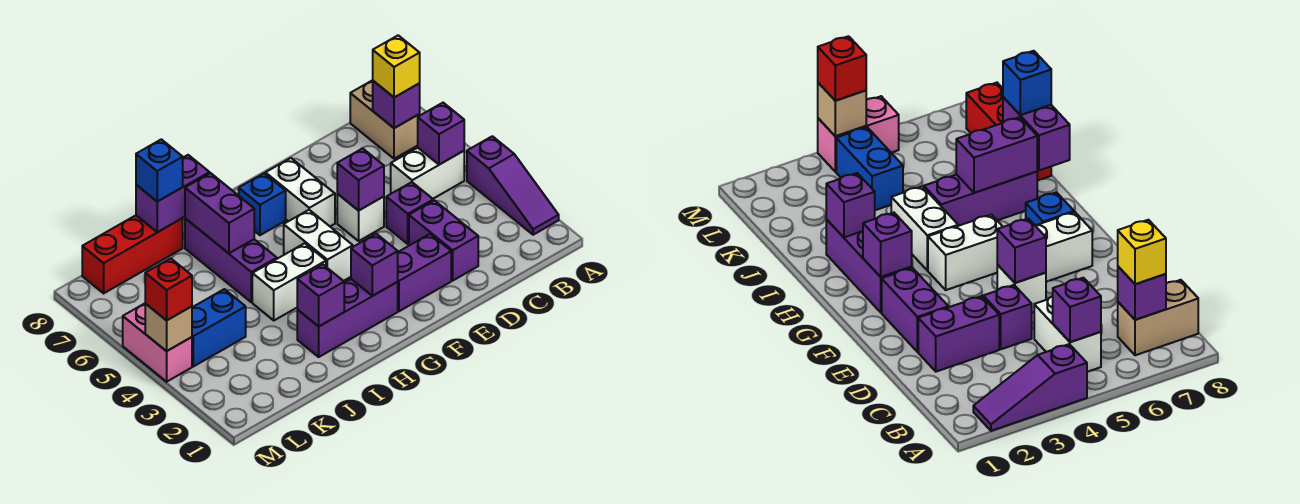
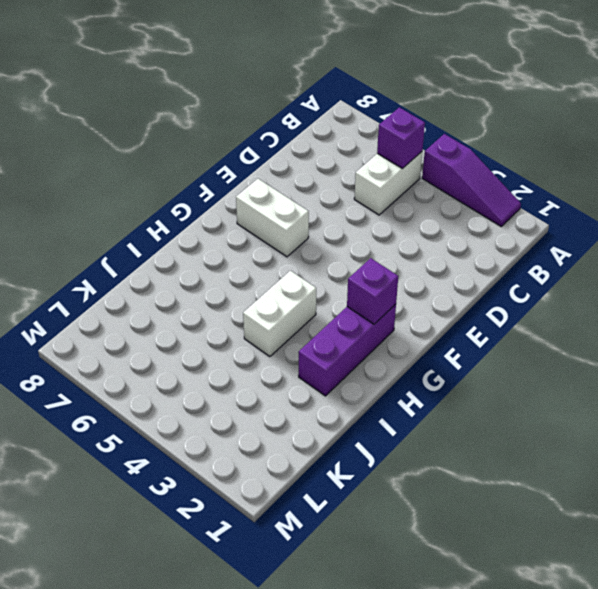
none -> tan 1x2 brick [350,80,420,159]
none -> purple 1x2 brick [409,200,478,280]
none -> purple 1x1 brick [386,182,433,244]

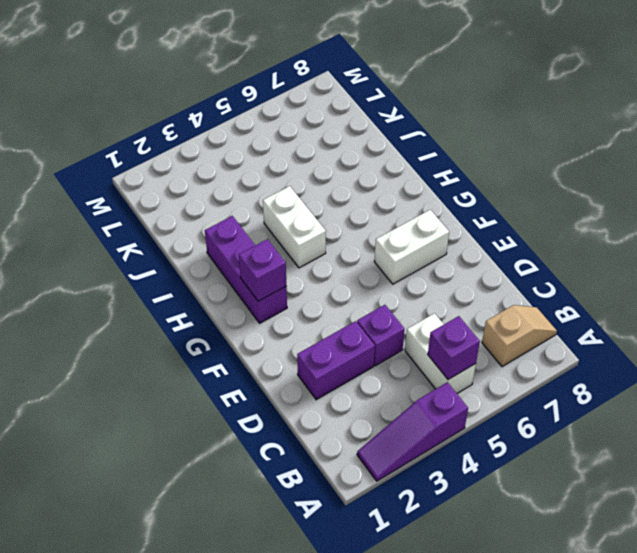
tan 1x2 slope [482,305,557,367] -> tan 1x2 brick [350,80,420,159]
none -> purple 1x2 brick [398,234,451,311]
none -> white 1x1 brick [337,194,384,241]
none -> white 1x2 brick [284,210,353,281]

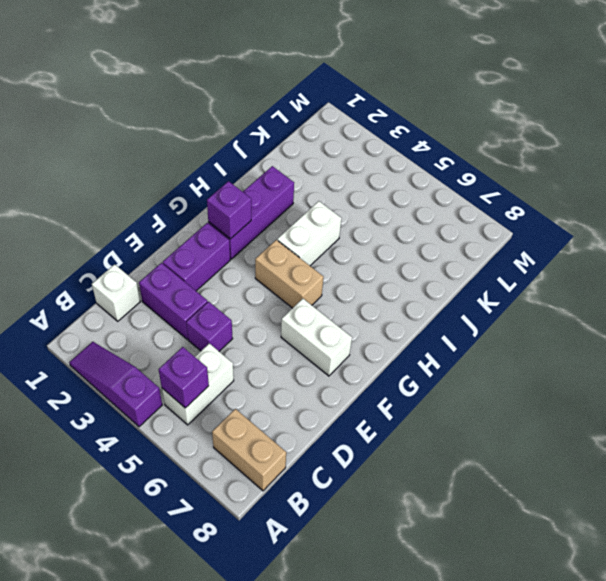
white 1x1 brick [92,264,140,321] -> white 1x1 brick moved to [337,194,384,241]
tan 1x2 brick [255,240,323,308] -> white 1x2 brick [284,210,353,281]
none -> blue 1x1 brick [239,173,286,235]
none -> purple 1x3 brick [185,219,277,302]
none -> red 1x3 brick [82,215,183,293]

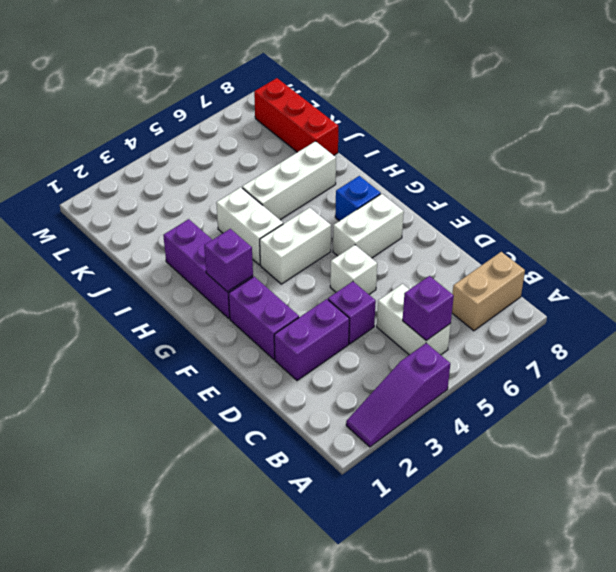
white 1x3 brick [242,141,336,220] -> purple 1x3 brick [185,219,277,302]
none -> blue 1x2 brick [192,289,246,366]
none -> pink 1x2 brick [123,303,192,382]
none -> purple 1x1 brick [373,81,420,128]

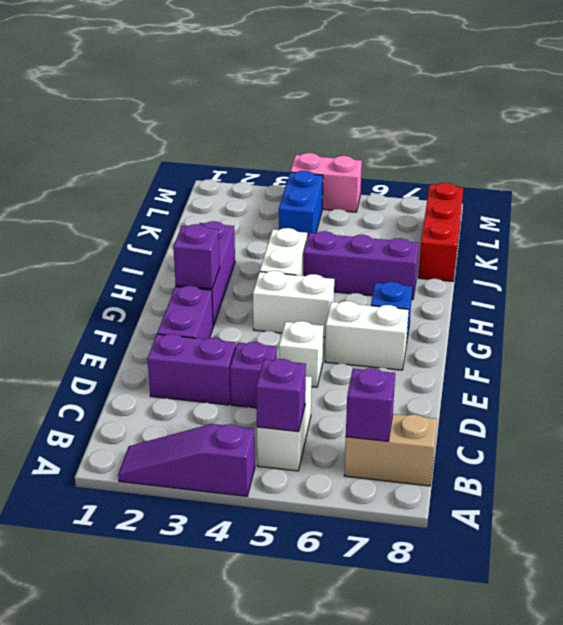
none -> purple 1x1 brick [337,148,384,211]
none -> purple 1x1 brick [297,264,344,326]
none -> purple 1x2 brick [185,173,254,253]

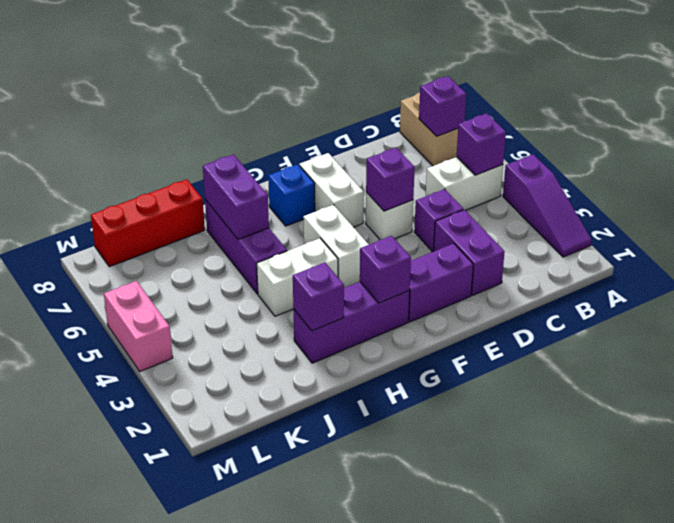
none -> blue 1x2 brick [192,289,246,366]
none -> purple 1x2 brick [136,155,210,232]
none -> tan 1x1 brick [145,304,192,351]

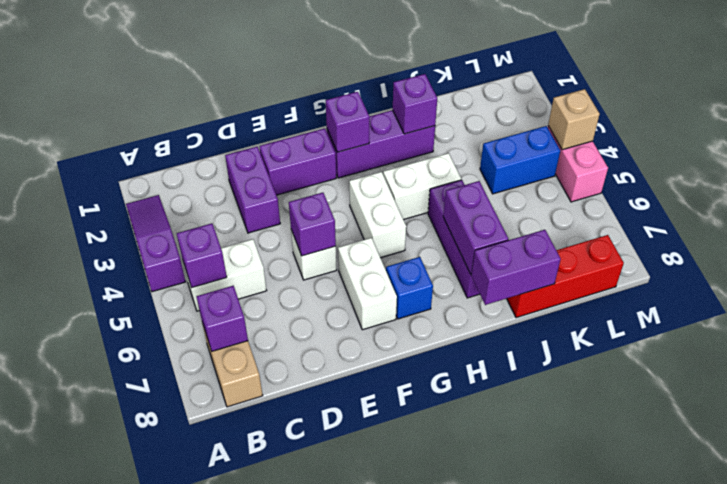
none -> purple 1x1 brick [386,182,433,244]
none -> yellow 1x1 brick [373,35,420,97]
none -> blue 1x1 brick [136,139,183,201]

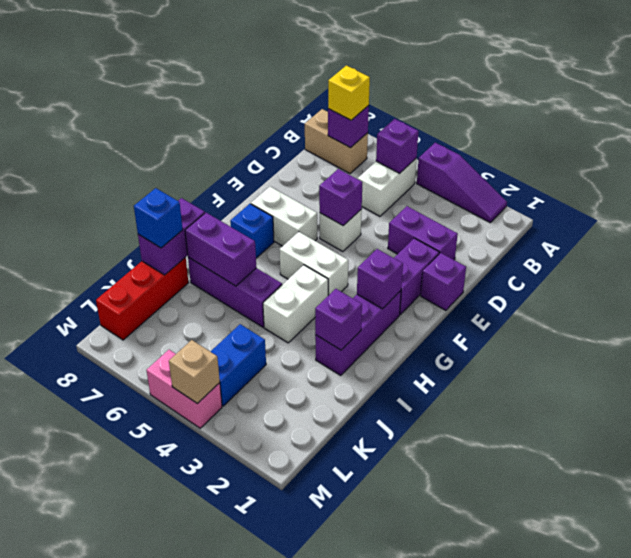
purple 1x1 brick [421,253,466,310] -> purple 1x1 brick moved to [386,182,433,244]
none -> red 1x1 brick [145,258,192,320]

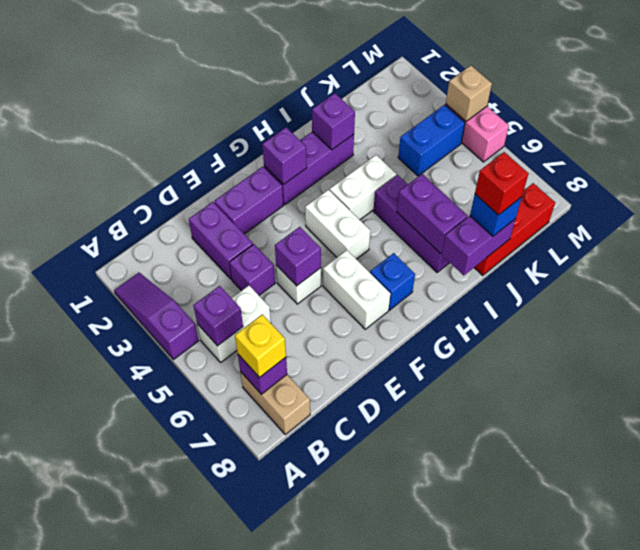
red 1x1 brick [475,152,528,215] -> red 1x1 brick moved to [145,258,192,320]

